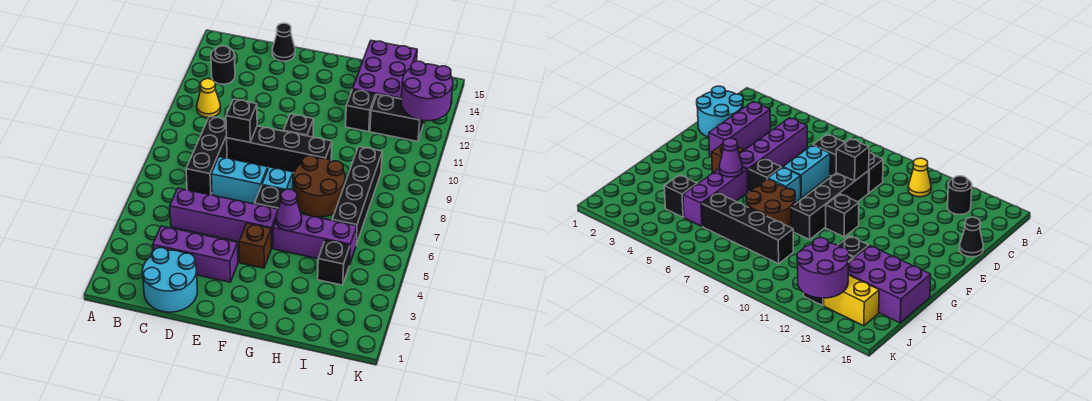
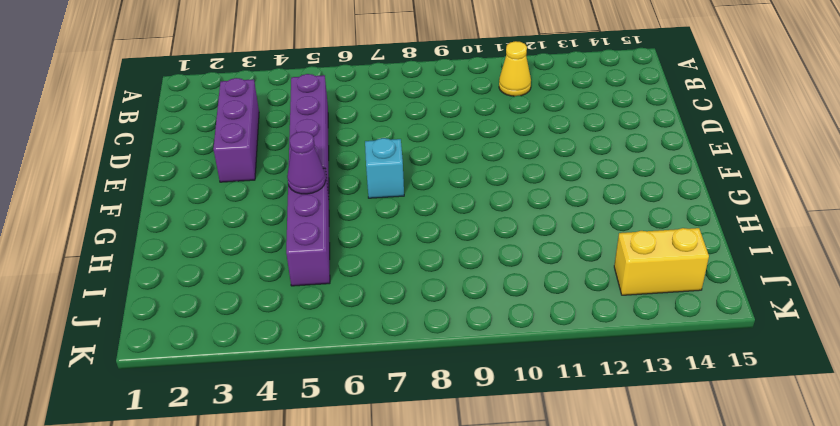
none -> black 1x1 round brick [211,46,235,84]
none -> cyan 2x2 round brick [142,248,197,312]
none -> black 1x3 brick [186,116,227,195]

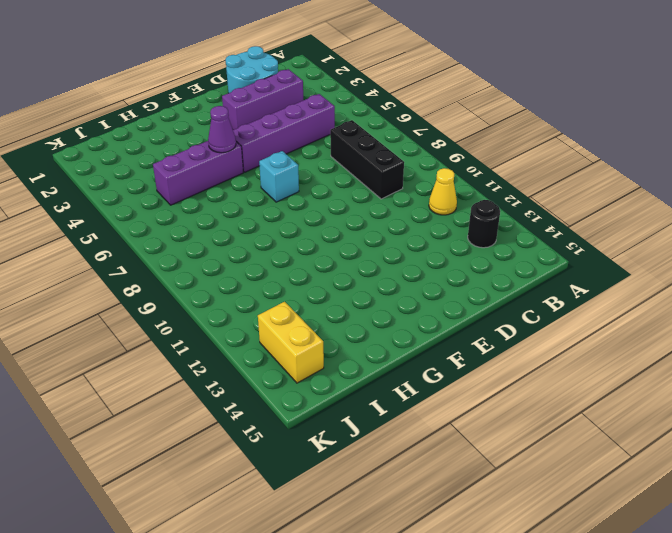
none -> cyan 1x2 brick [211,157,268,204]
none -> black 1x4 brick [227,126,332,173]
none -> black 1x1 cone [272,23,295,61]

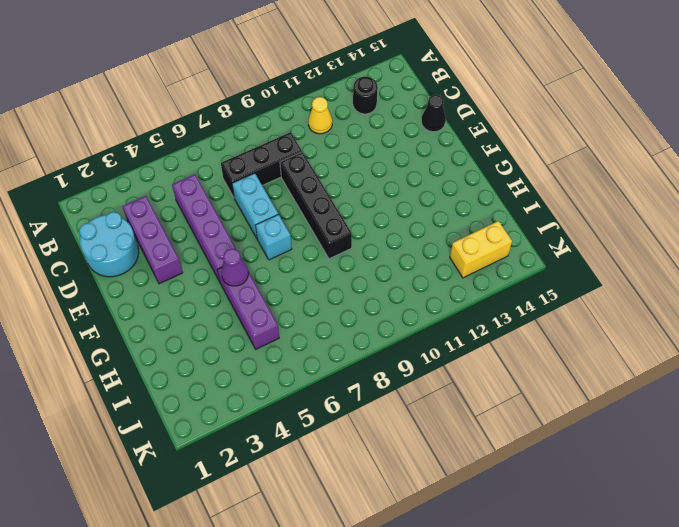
none -> brown 1x1 brick [239,223,271,268]
none -> black 1x1 brick [255,186,284,209]
none -> black 1x1 brick [284,114,314,137]

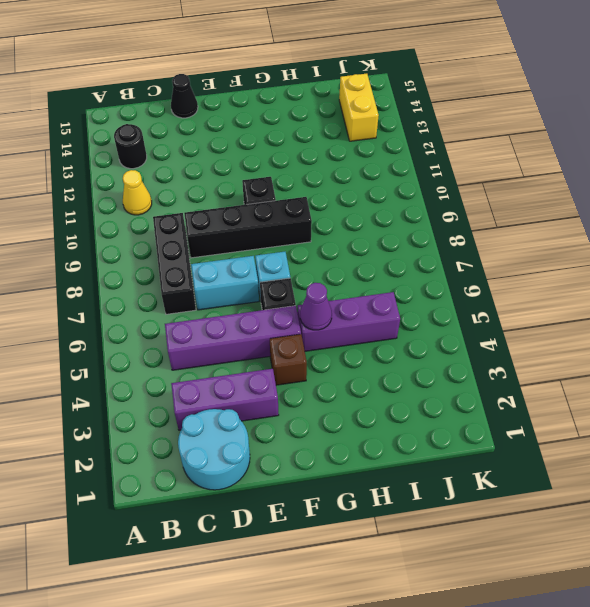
none -> brown 2x2 round brick [293,156,345,217]
none -> black 1x1 brick [346,90,376,132]
none -> purple 2x3 brick [353,41,417,99]

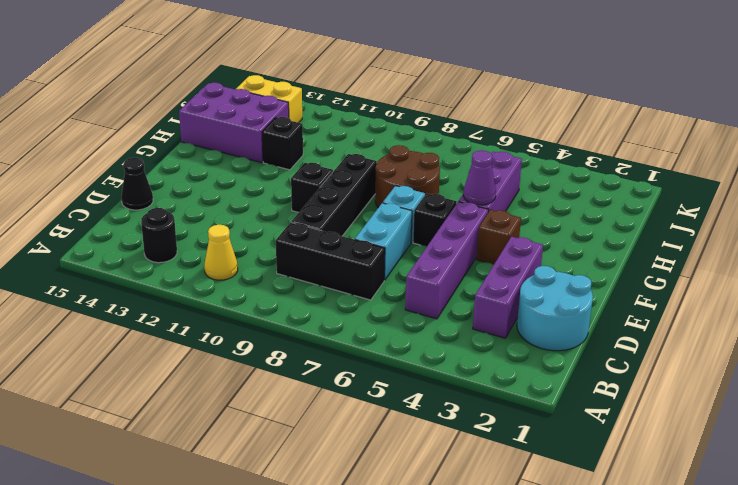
none -> black 1x1 brick [318,240,350,285]
none -> black 1x4 brick [332,147,382,245]
none -> black 1x2 brick [370,94,424,141]

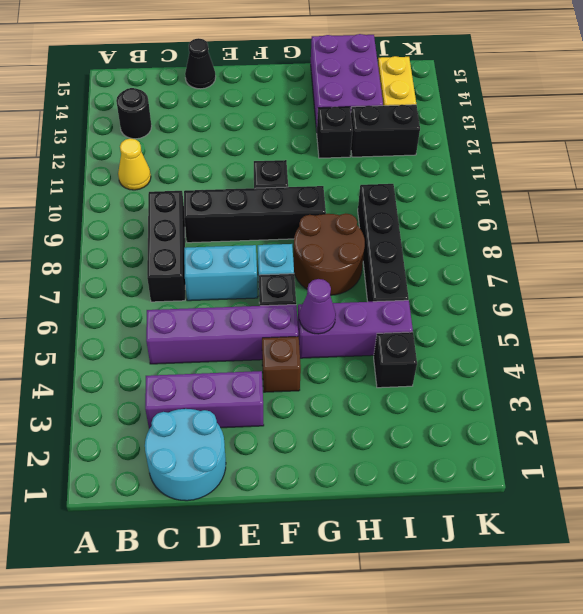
none -> black 1x1 brick [226,99,257,142]
none -> purple 2x2 round brick [401,61,453,121]

